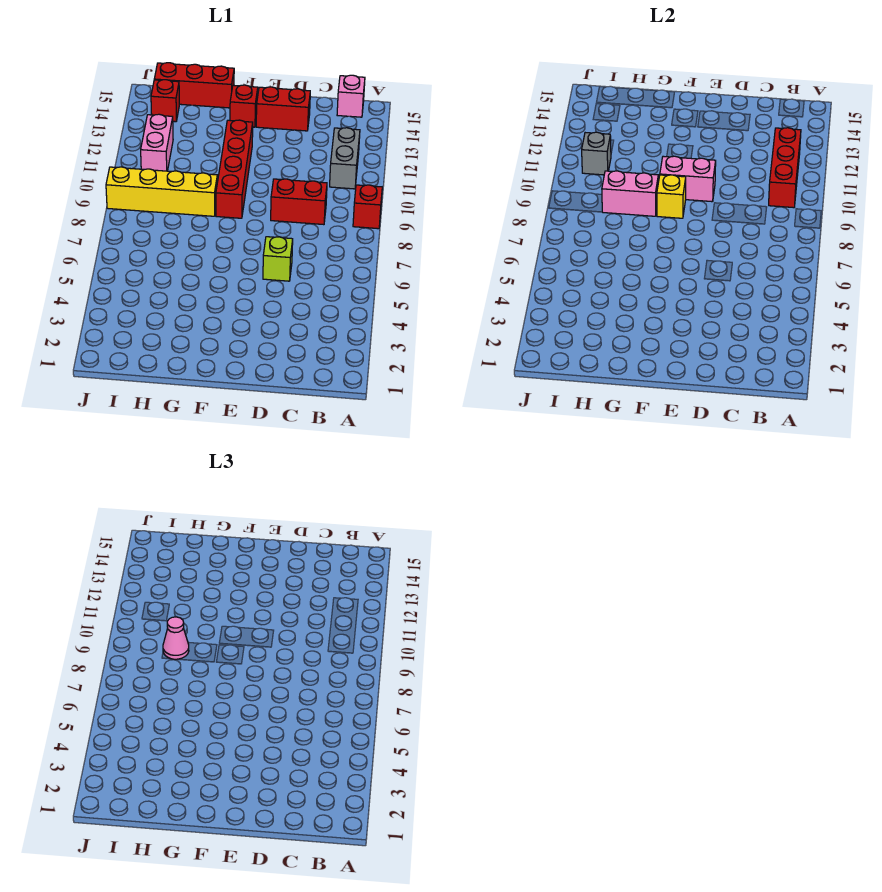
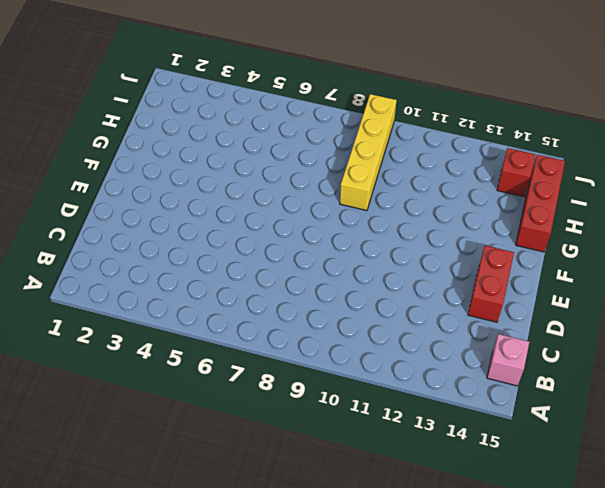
none -> red 1x1 brick [353,185,382,229]
none -> grey 1x2 brick [330,128,360,189]
none -> red 1x2 brick [271,179,327,225]

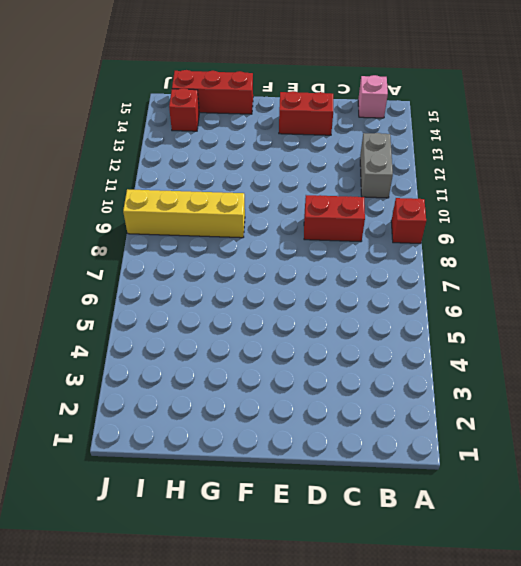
none -> lime 1x1 brick [263,237,293,281]
none -> red 1x4 brick [216,120,253,218]
none -> red 1x1 brick [230,85,258,127]

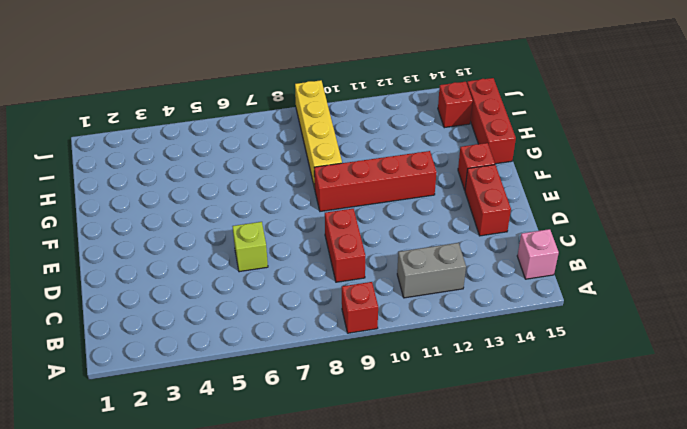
none -> pink 1x2 brick [141,114,173,171]
none -> red 1x3 brick [769,128,801,208]
none -> pink 1x2 brick [660,156,716,202]

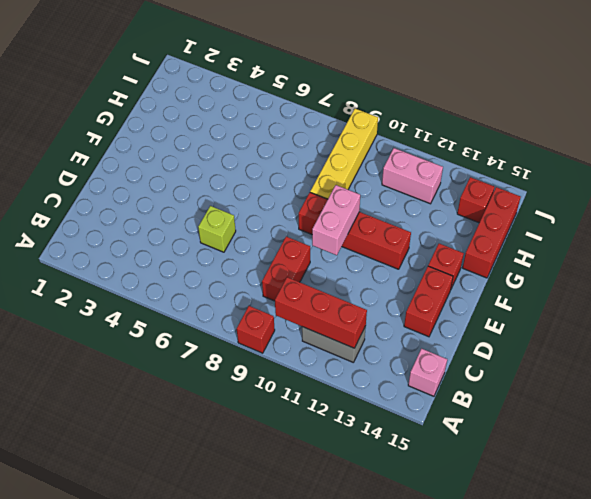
none -> yellow 1x1 brick [657,175,686,218]
none -> pink 1x2 brick [602,171,658,216]
none -> grey 1x1 brick [582,132,611,175]

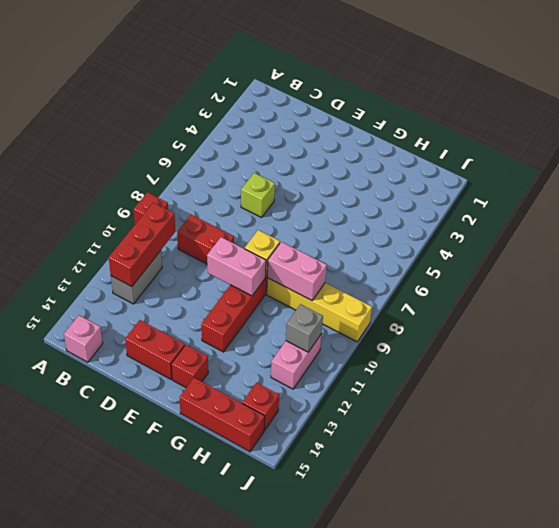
none -> pink 1x1 cone [163,617,189,659]

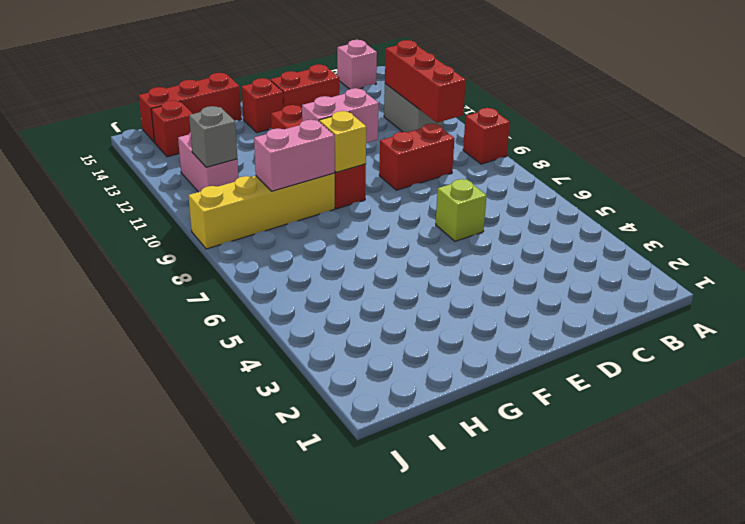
none -> pink 1x1 cone [163,617,189,659]

